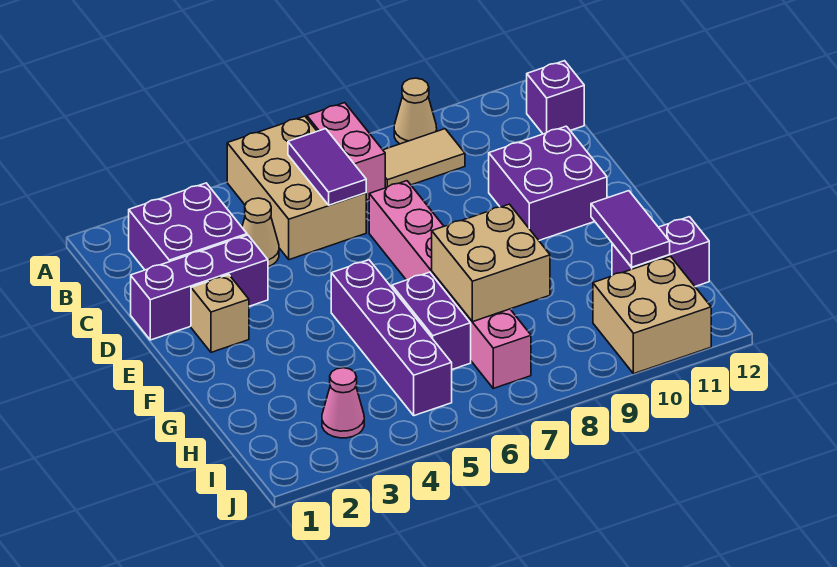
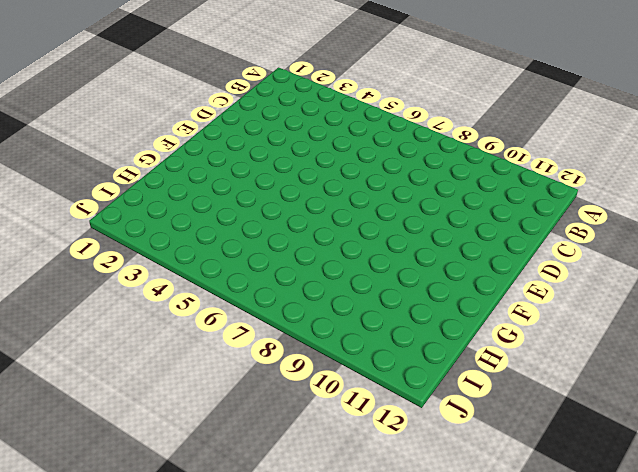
none -> tan 2x3 brick [227,116,366,260]
none -> pink 1x2 brick [307,103,385,200]
none -> tan 1x1 cone [394,78,437,144]

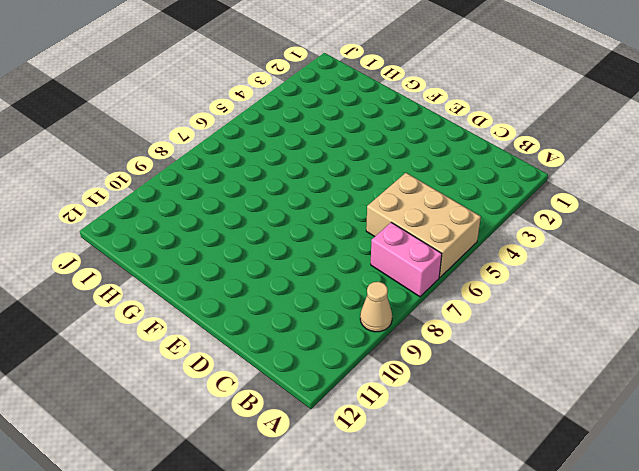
none -> purple 2x2 brick [129,183,247,270]
none -> tan 1x2 tile [383,129,465,188]
none -> purple 1x1 brick [527,61,584,134]

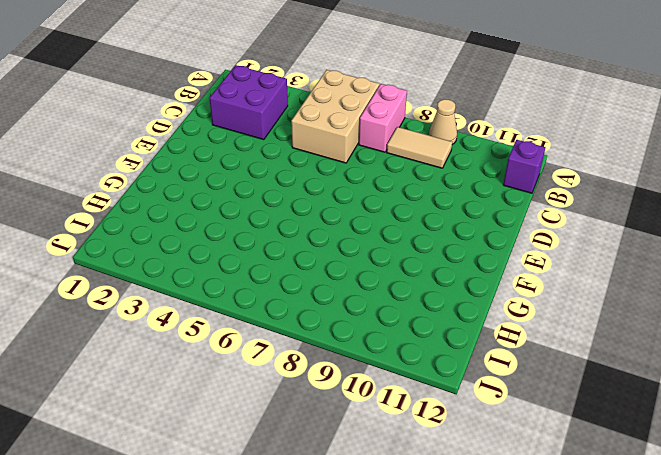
none -> tan 1x1 cone [242,198,279,267]
none -> purple 1x3 brick [131,235,268,340]
none -> pink 1x6 brick [369,181,531,388]

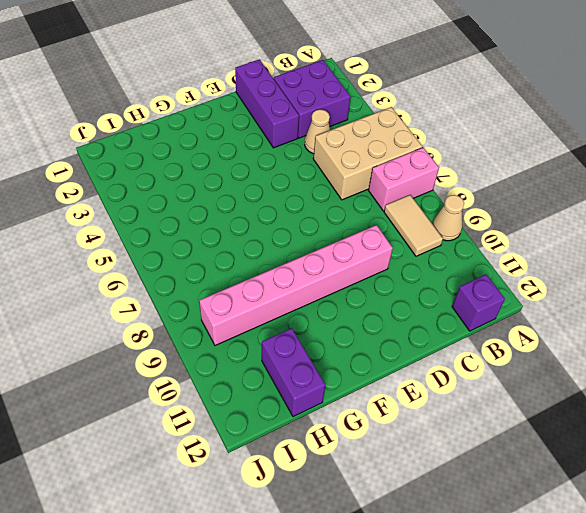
pink 1x6 brick [199,225,393,346] -> pink 1x6 brick moved to [369,181,531,388]
none -> purple 2x2 brick [489,126,607,240]
none -> tan 1x1 brick [191,275,249,352]
none -> purple 1x4 brick [331,260,452,416]

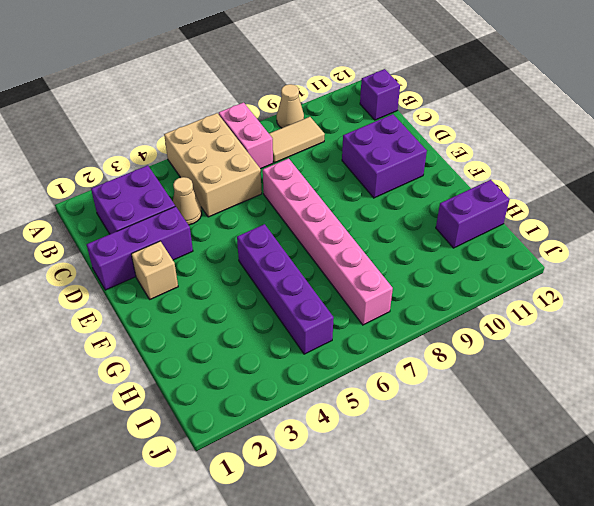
none -> purple 1x2 brick [392,272,471,369]
none -> pink 1x1 cone [322,368,364,438]
none -> tan 2x2 brick [593,256,711,374]

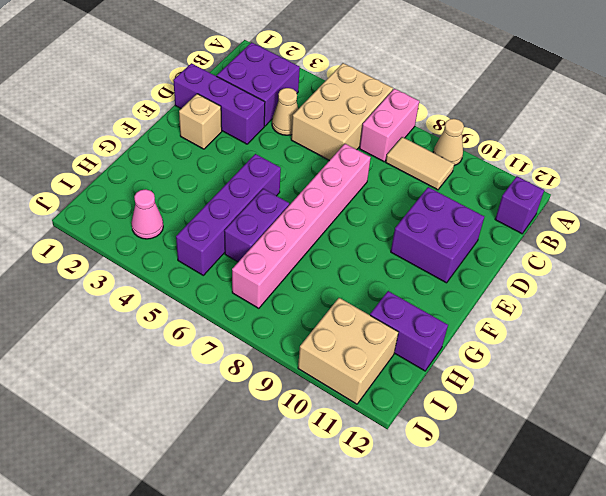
none -> purple 1x2 tile [288,129,366,205]
none -> tan 2x2 brick [432,204,550,322]
none -> purple 1x2 tile [591,191,670,267]

